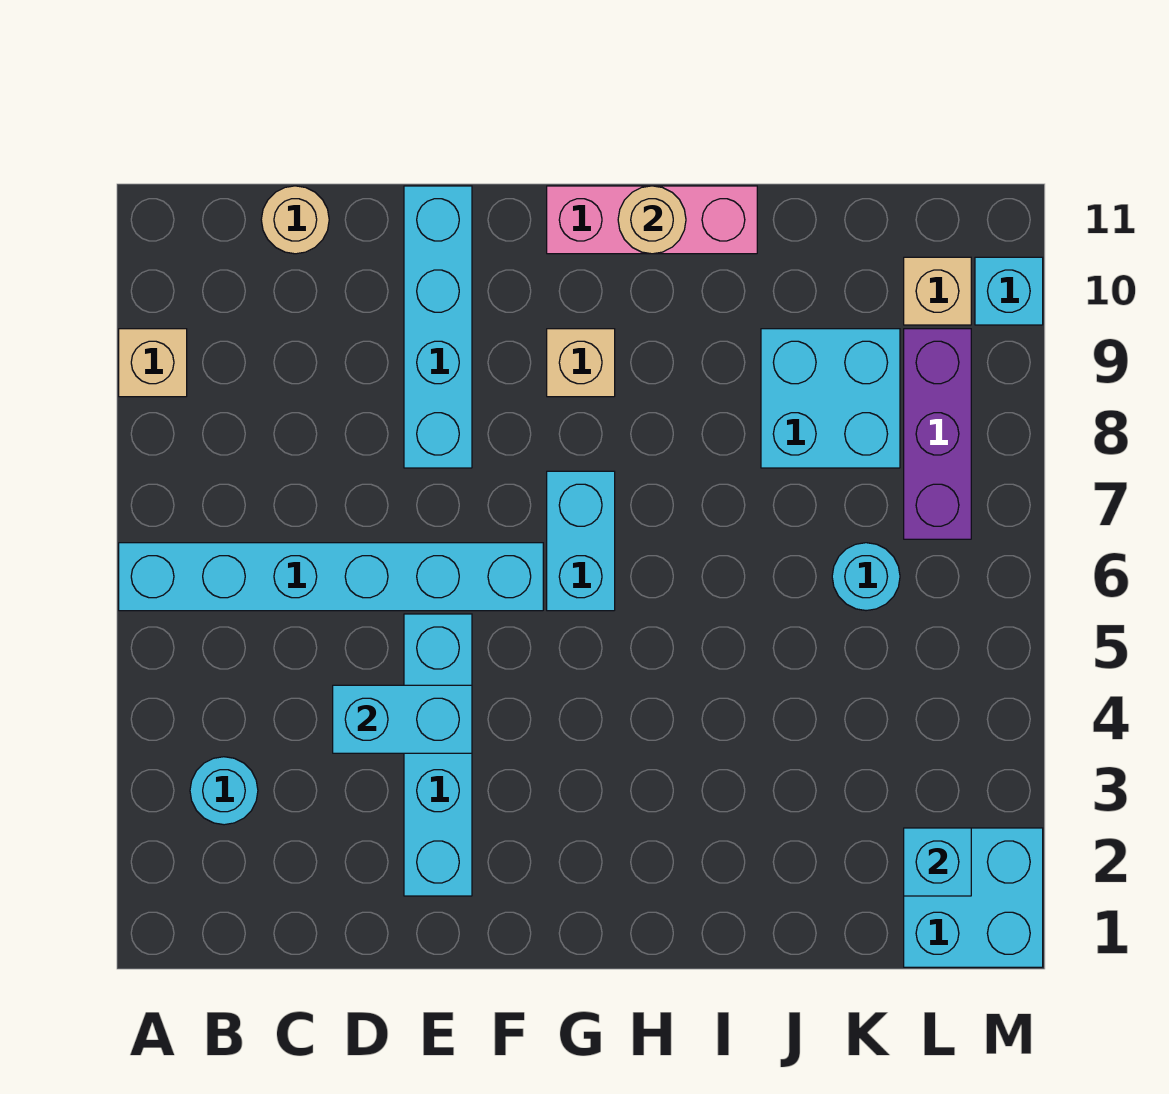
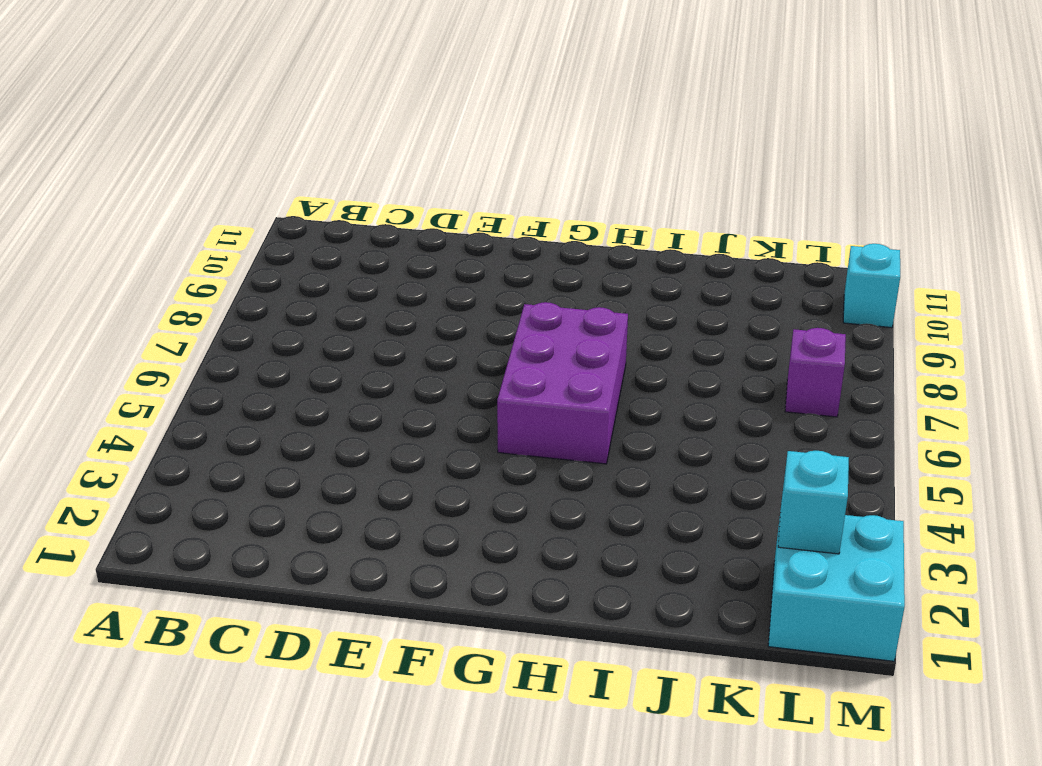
purple 2x3 brick [497,302,628,464] -> cyan 1x2 brick [547,471,615,611]
purple 1x1 brick [785,328,846,417] -> purple 1x3 brick [904,329,971,539]
none -> cyan 1x6 brick [119,543,543,611]
none -> tan 1x1 brick [119,329,187,397]
none -> cyan 1x1 round brick [190,757,258,825]

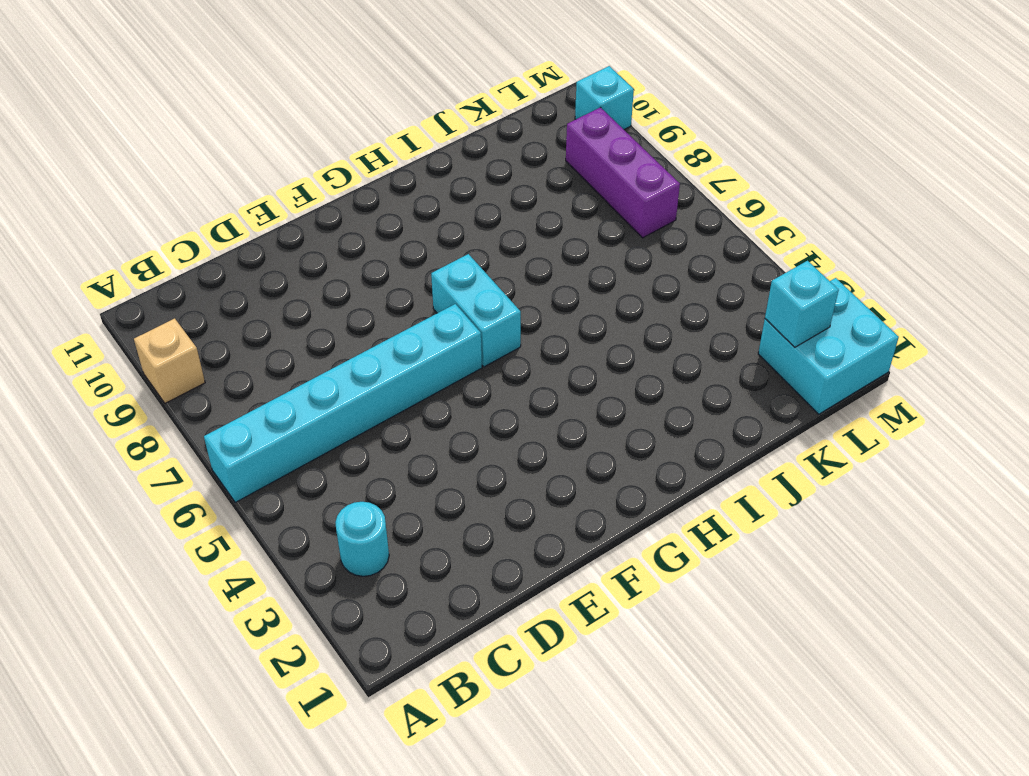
none -> tan 1x1 round brick [261,186,329,254]
none -> cyan 1x4 brick [404,614,472,896]
none -> cyan 1x4 brick [404,186,472,468]

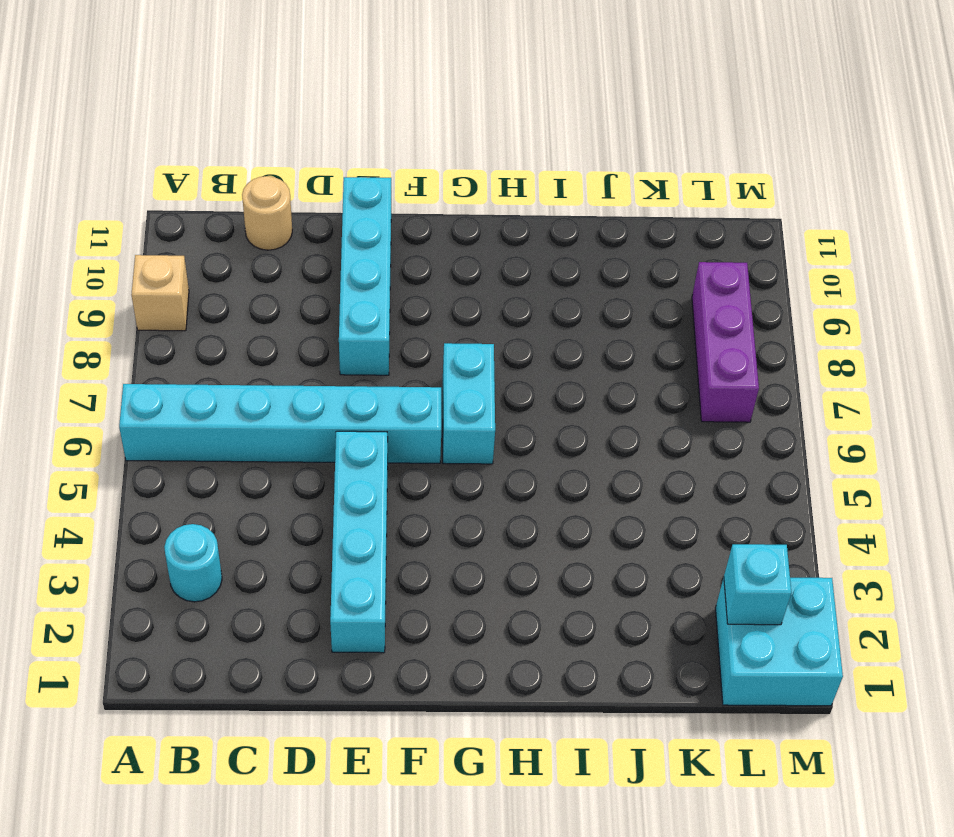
none -> tan 1x1 brick [547,329,615,397]
none -> pink 1x3 brick [547,186,757,254]
none -> cyan 2x2 brick [761,329,900,468]

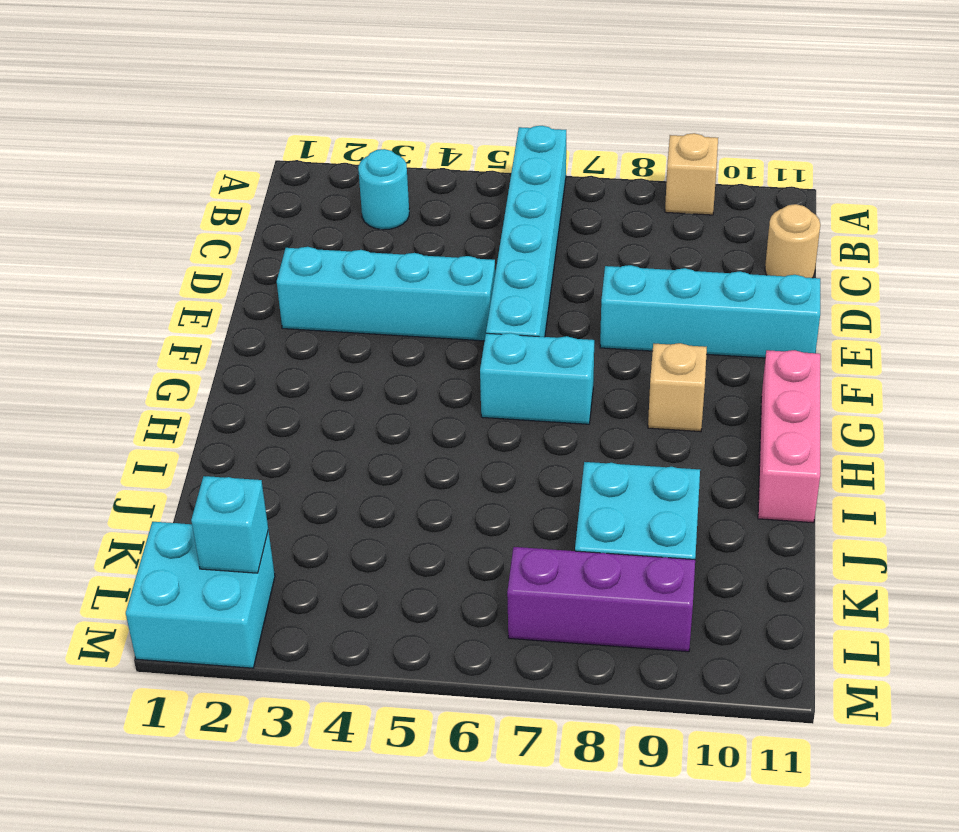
none -> cyan 1x1 round brick [832,543,900,611]
none -> tan 1x1 brick [904,257,971,325]
none -> cyan 1x1 brick [975,257,1043,325]

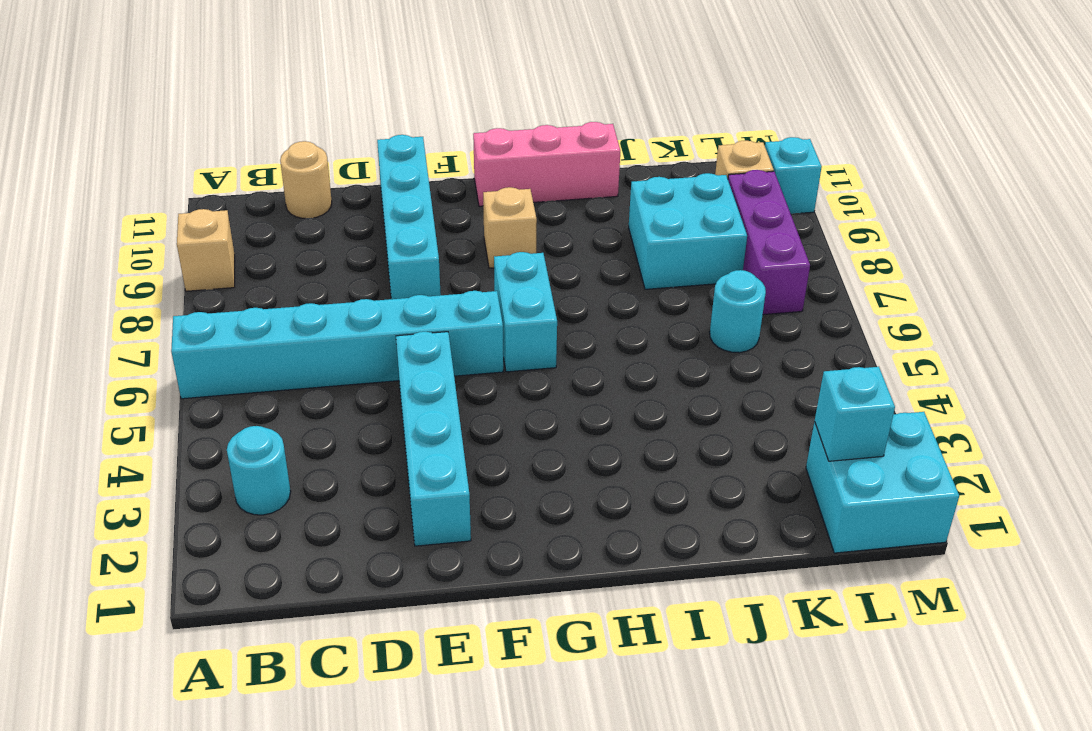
none -> cyan 1x2 brick [333,685,472,753]
none -> tan 1x1 round brick [618,186,686,254]

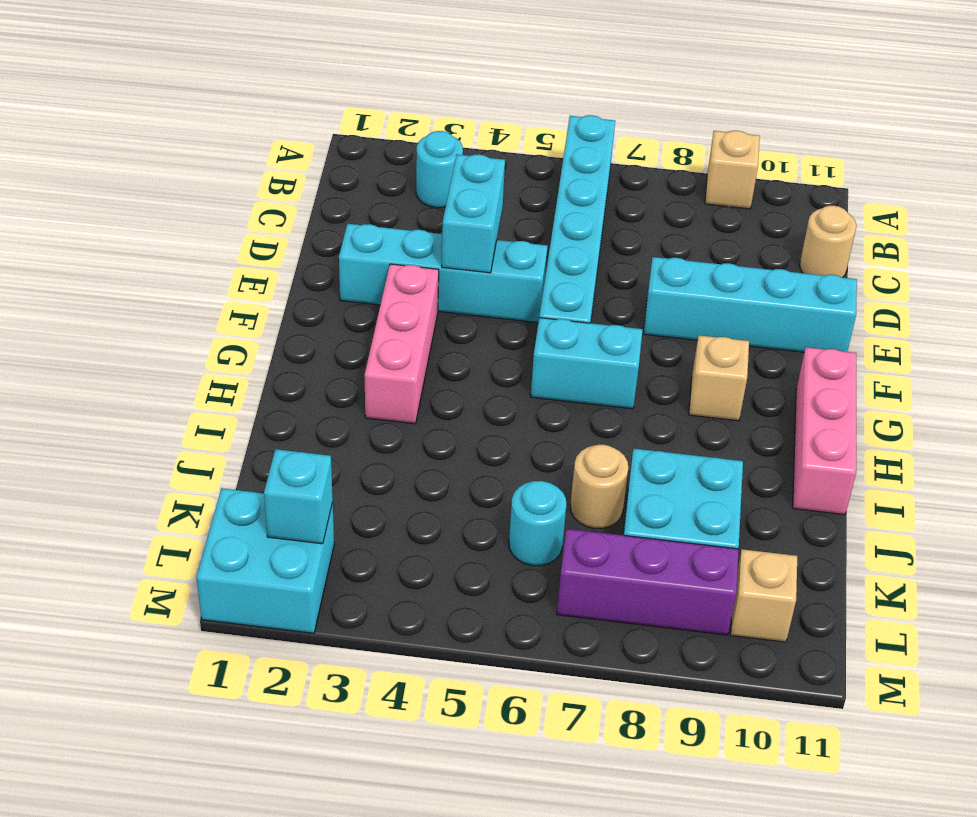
pink 1x3 brick [365,264,439,424] -> none
tan 1x1 round brick [570,445,628,528] -> tan 1x1 round brick moved to [618,186,686,254]
none -> cyan 1x1 brick [975,257,1043,325]

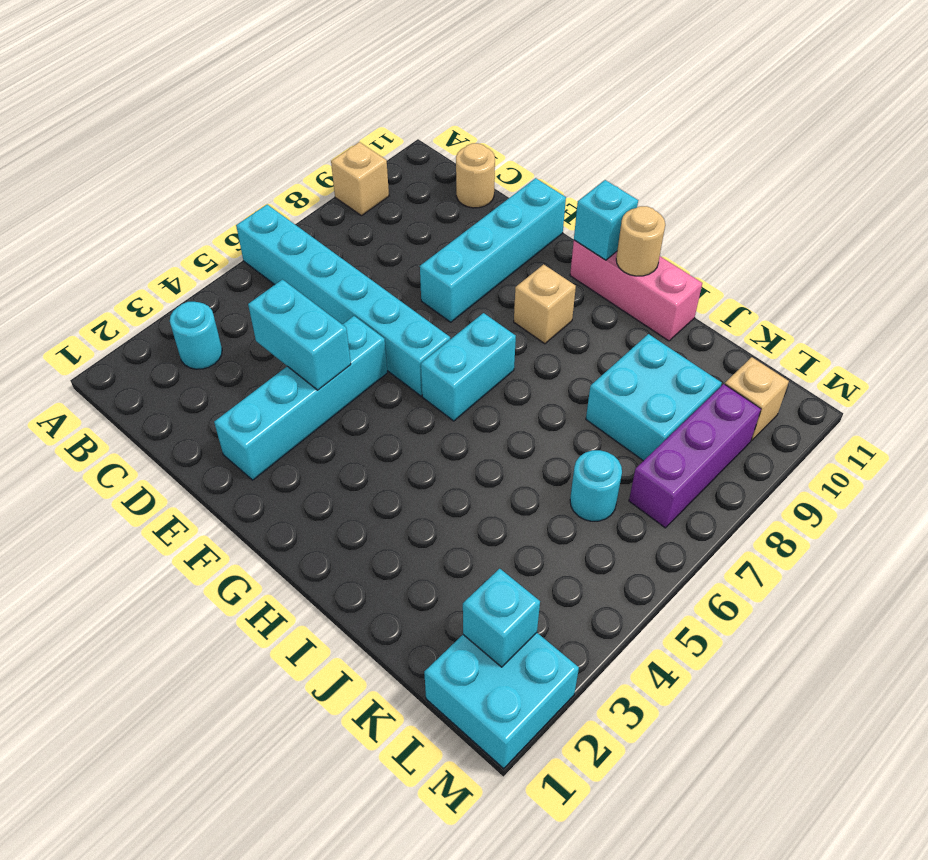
cyan 1x1 brick [574,180,638,260] -> cyan 1x1 brick moved to [975,257,1043,325]

